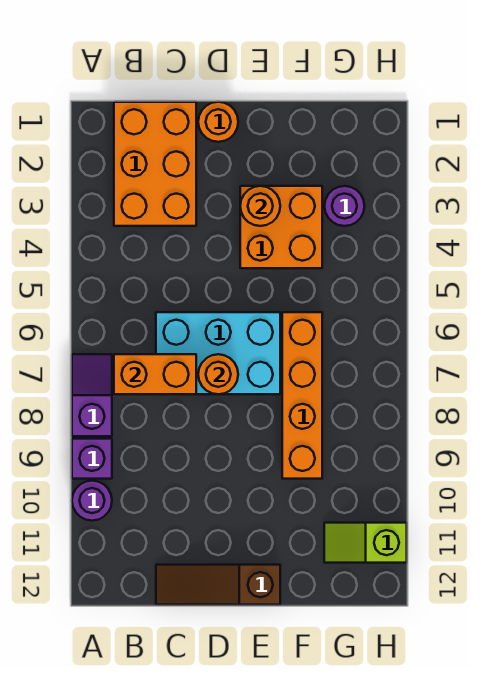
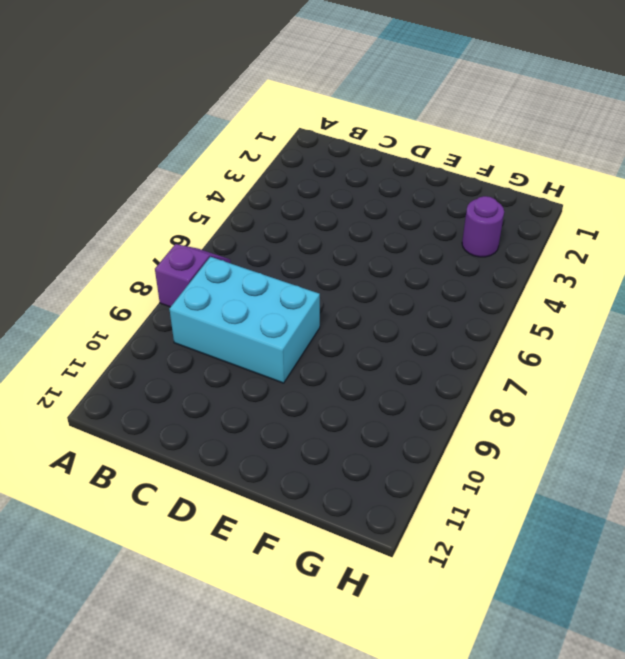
cyan 2x3 brick [169,257,320,383] -> cyan 2x3 brick moved to [156,312,280,394]
none -> purple 1x1 brick [72,439,112,479]
none -> purple 1x1 round brick [72,481,112,521]
none -> orange 2x3 brick [114,102,196,226]

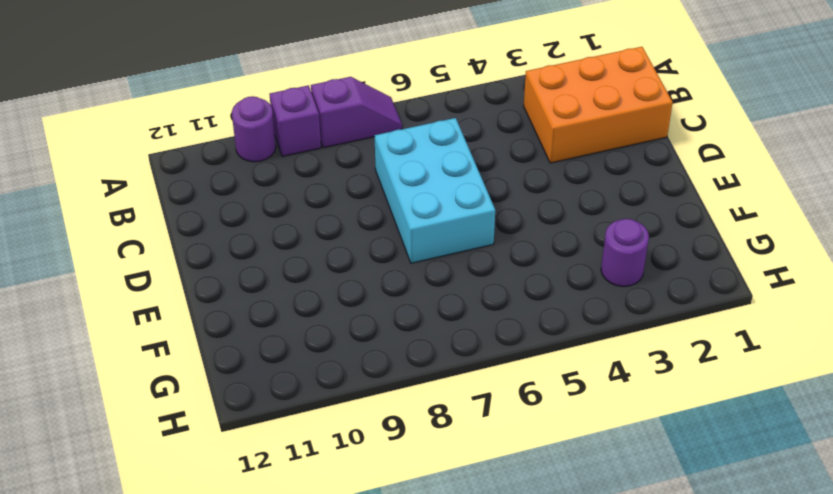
none -> brown 1x3 slope [156,565,280,605]
none -> orange 1x1 round brick [198,102,238,142]
none -> orange 2x2 brick [240,186,322,268]

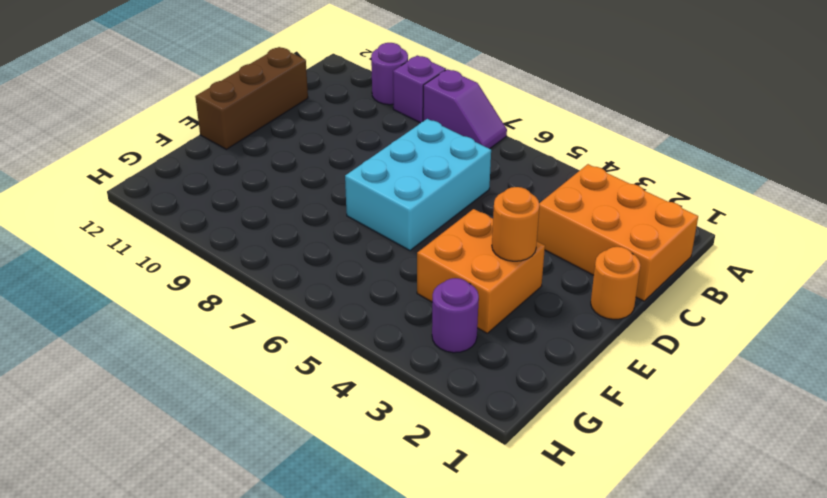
brown 1x3 brick [195,47,308,149] -> brown 1x3 slope [156,565,280,605]
none -> orange 1x4 brick [282,312,322,479]
none -> lime 1x2 slope [324,523,407,563]
none -> orange 1x2 brick [114,354,196,394]

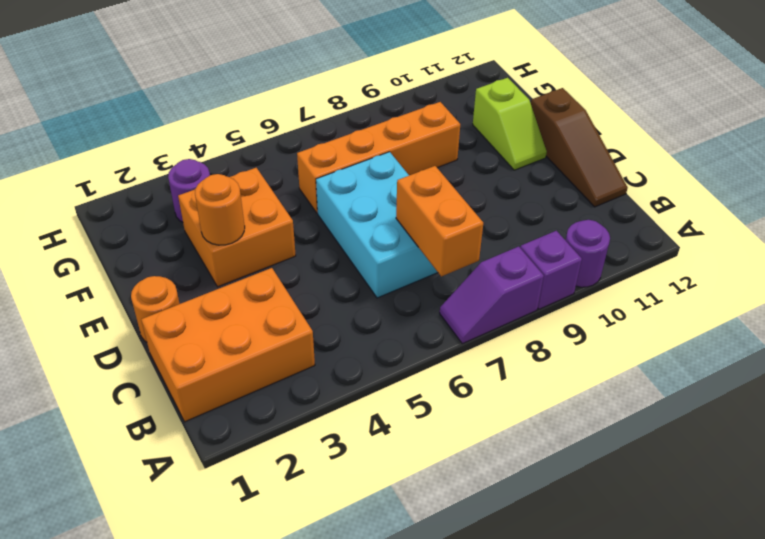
lime 1x2 slope [473,78,547,170] -> lime 1x2 slope moved to [324,523,407,563]
none -> orange 1x1 round brick [198,354,238,394]

